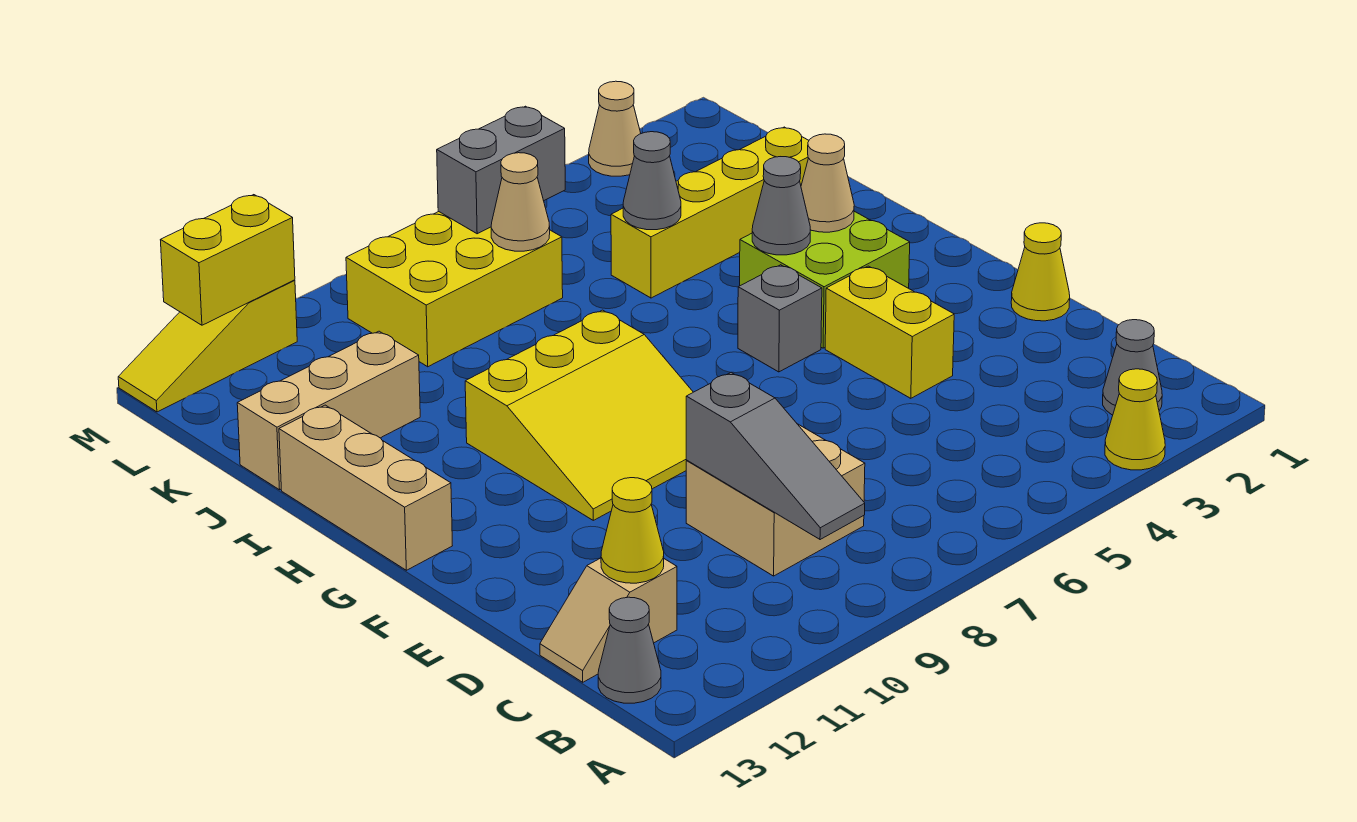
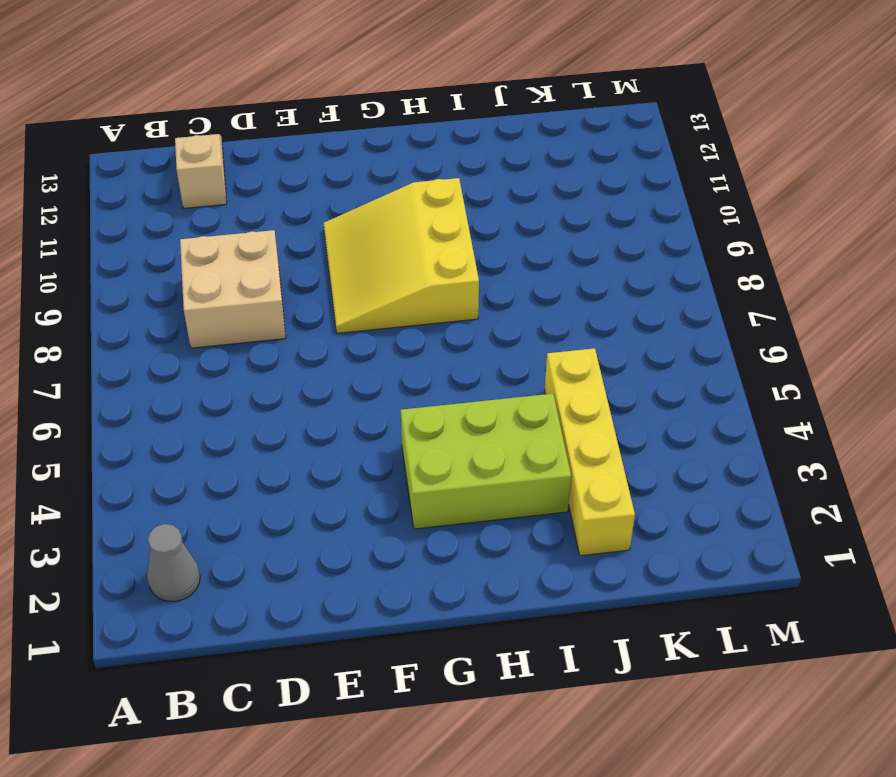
lime 2x3 brick [401,394,571,529] -> lime 2x2 brick [740,211,910,348]
none -> yellow 1x1 cone [1105,369,1165,470]
none -> grey 1x1 cone [598,597,661,703]
none -> yellow 1x1 cone [1011,223,1070,321]

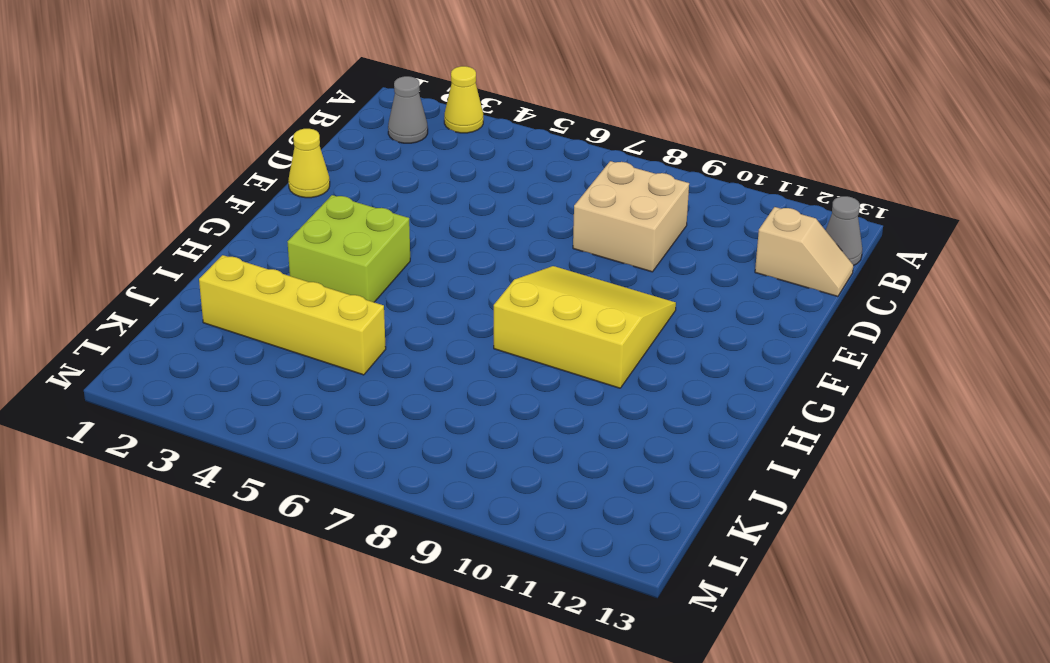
none -> yellow 1x2 brick [825,266,954,398]
none -> grey 1x1 brick [738,265,822,372]
none -> tan 1x3 brick [279,405,452,570]

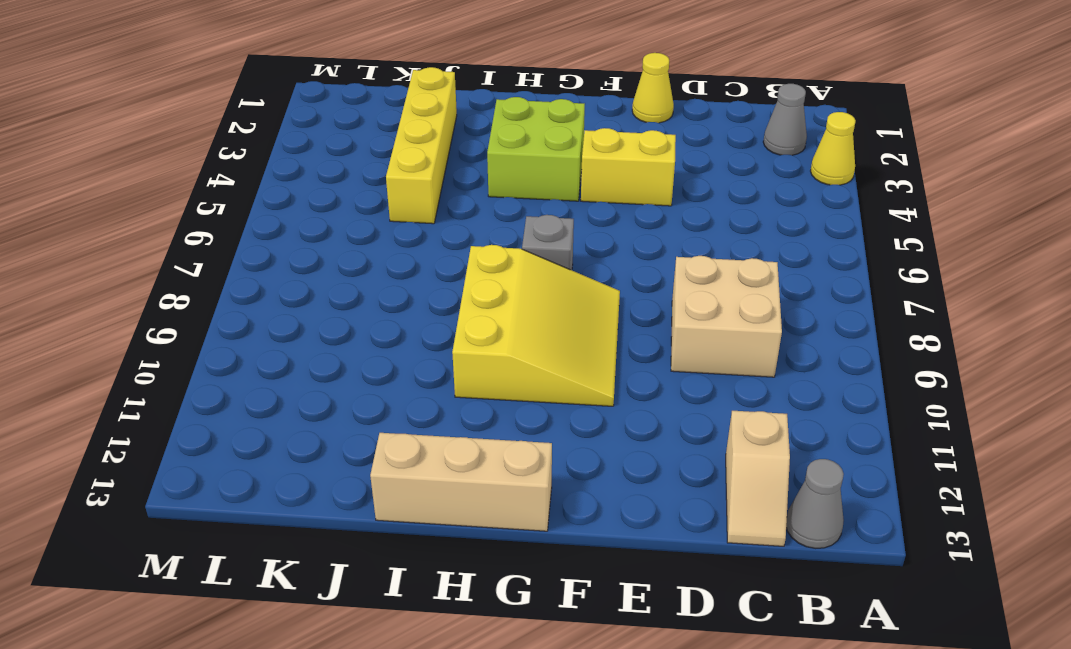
grey 1x1 brick [522,215,574,270] -> grey 1x1 brick moved to [738,265,822,372]
none -> tan 1x3 brick [237,331,420,490]
none -> yellow 2x3 brick [346,212,563,367]
none -> tan 1x1 cone [589,81,641,176]

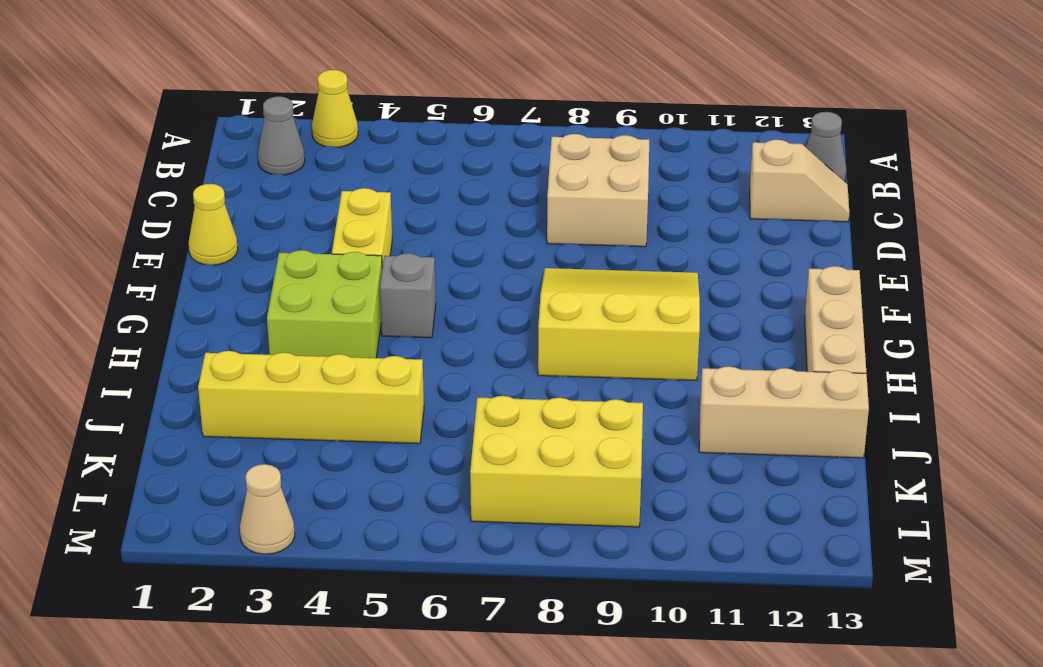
none -> yellow 1x3 slope [118,280,297,412]
none -> grey 1x3 slope [686,373,865,540]
none -> yellow 1x1 cone [601,478,664,583]

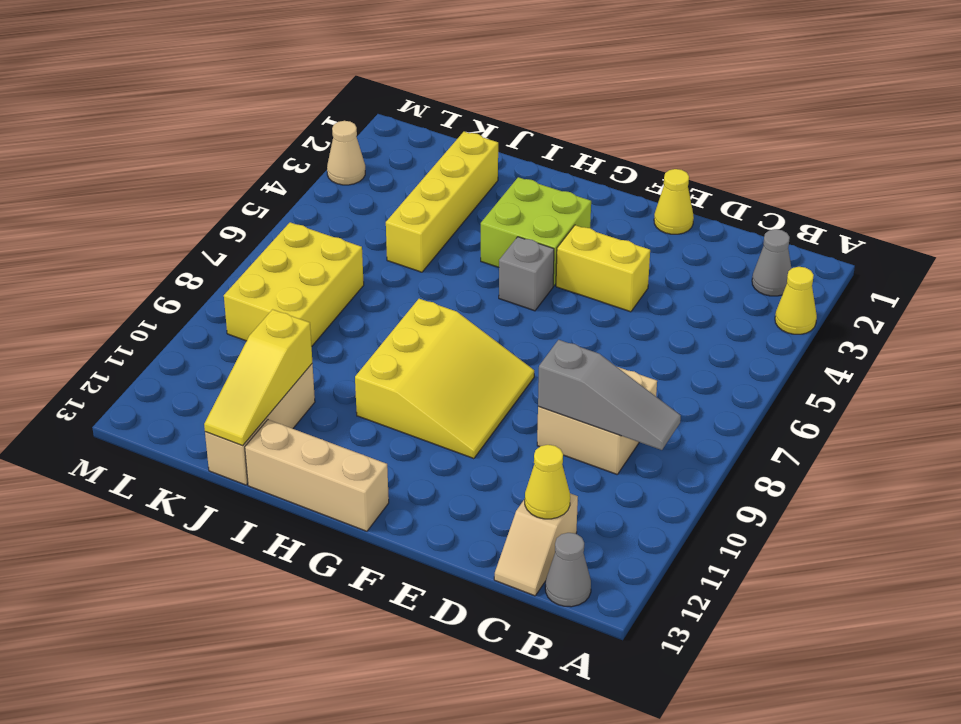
yellow 1x3 slope [204,309,312,445] -> yellow 1x3 slope moved to [118,280,297,412]
none -> tan 1x1 cone [801,134,854,232]
none -> grey 1x1 cone [752,157,810,255]
none -> grey 1x1 cone [623,132,681,230]

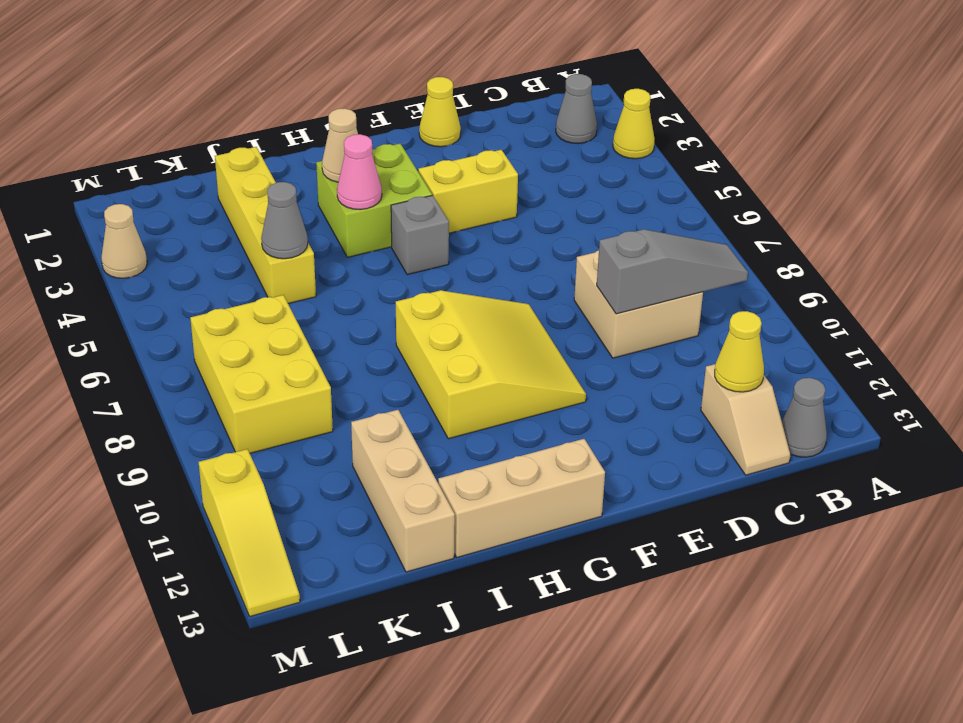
pink 1x1 cone [337,134,382,210] -> grey 1x1 cone [752,157,810,255]
none -> tan 1x1 cone [491,153,550,251]
none -> grey 1x2 brick [437,106,565,234]
none -> yellow 1x2 brick [161,195,295,325]

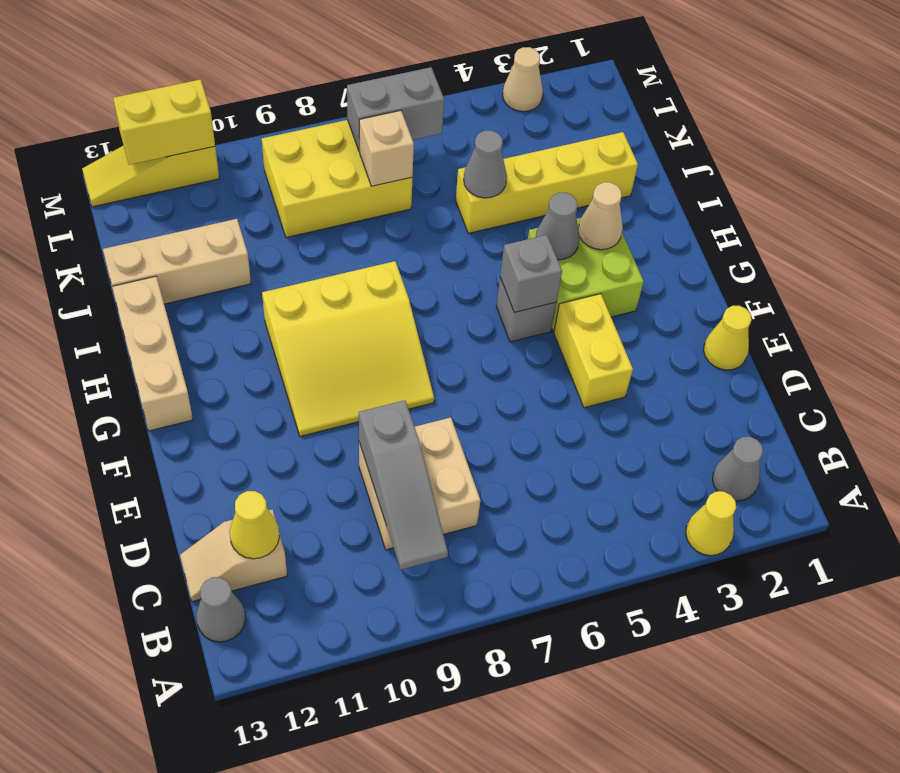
grey 1x1 brick [500,235,562,312] -> none
tan 1x1 brick [359,111,414,186] -> tan 1x1 cone [491,153,550,251]

